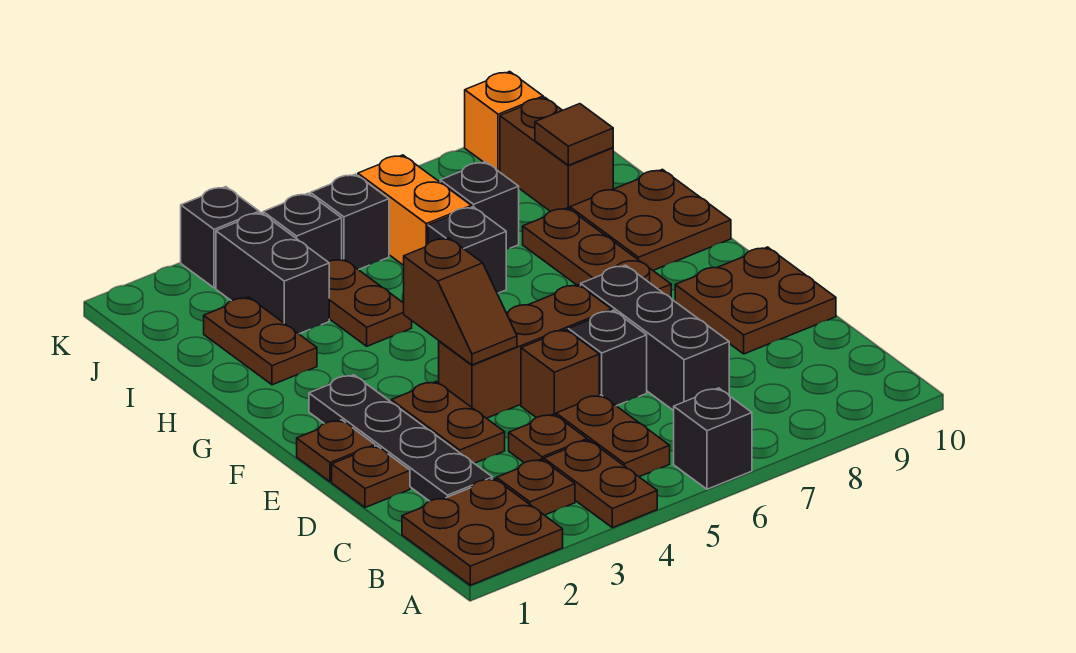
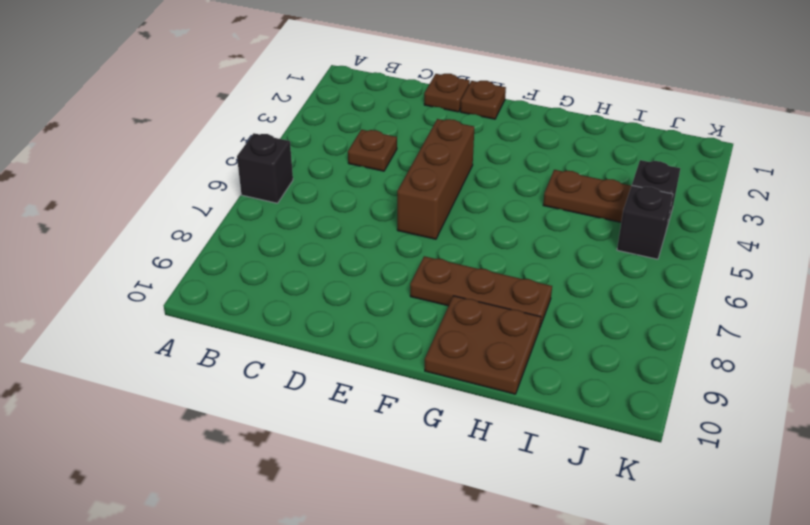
none -> brown 2x2 plate [402,478,563,585]
none -> brown 1x2 plate [544,440,657,528]
none -> brown 1x1 plate [497,459,575,515]
none -> brown 1x2 plate [556,395,670,477]

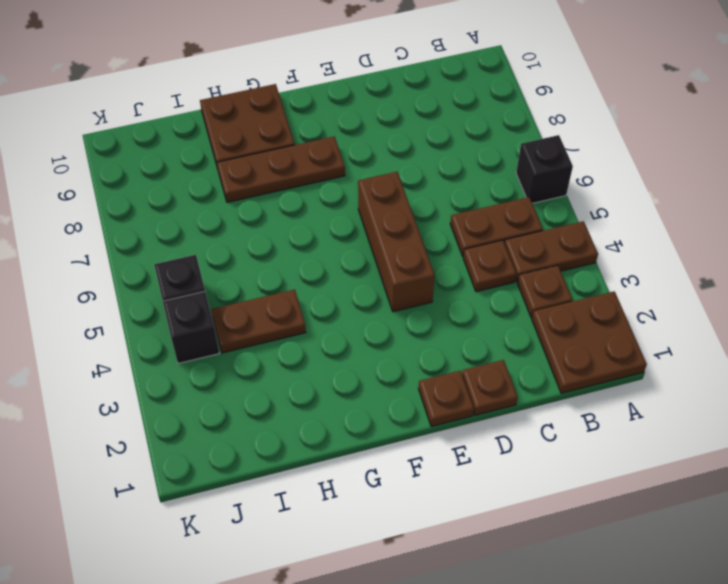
none -> black 1x4 plate [309,375,493,501]
none -> black 1x3 brick [581,265,729,411]
none -> brown 1x2 plate [391,382,505,463]
none -> brown 1x1 brick [521,330,599,418]

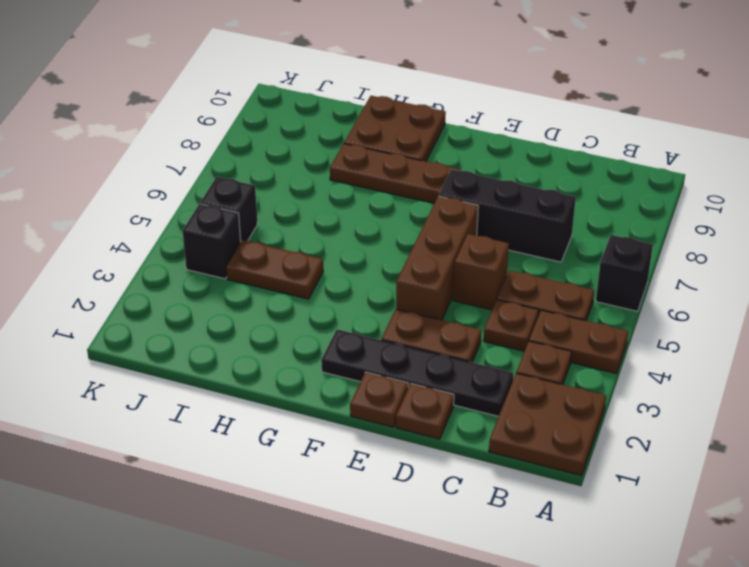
none -> black 1x1 brick [568,310,647,406]
none -> brown 2x2 plate [675,247,836,354]
none -> brown 1x2 plate [204,297,317,385]
none -> black 1x1 brick [428,207,506,293]

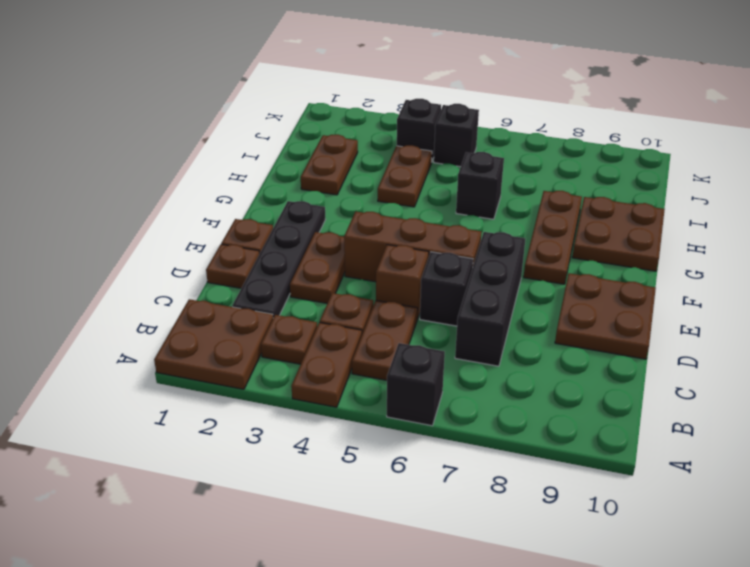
none -> black 1x2 brick [216,213,329,334]
none -> orange 1x2 brick [358,155,471,265]
none -> black 1x1 brick [440,162,519,249]
none -> brown 1x2 brick [500,97,613,211]

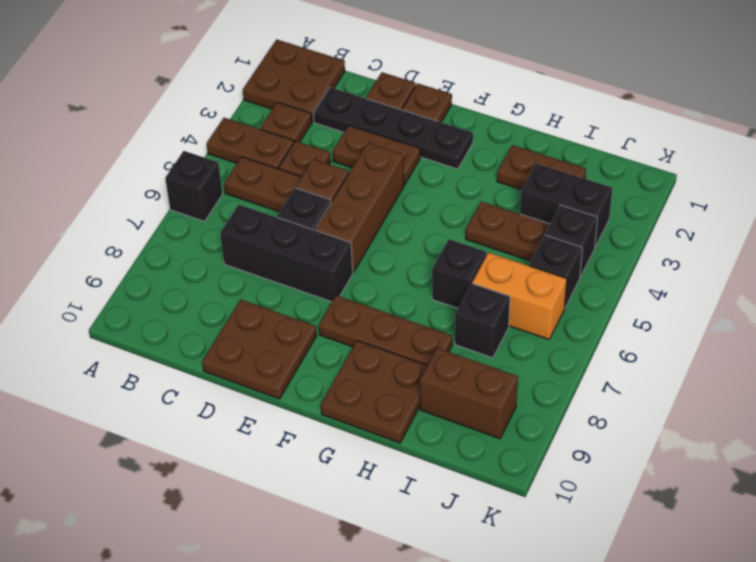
none -> black 1x1 brick [181,187,259,288]
none -> orange 1x1 brick [465,72,543,172]
none -> brown 1x2 slope [404,238,517,365]
none -> brown 1x1 tile [535,104,613,165]

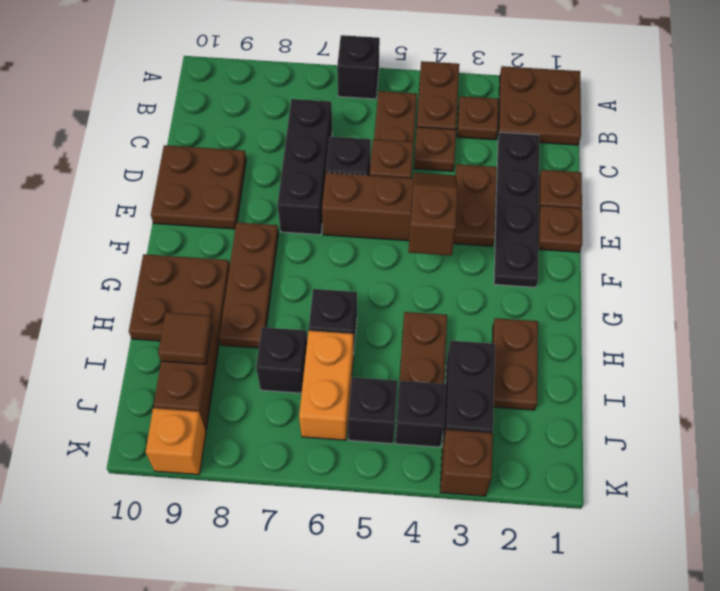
brown 1x1 brick [440,430,493,496] -> black 1x1 brick [181,187,259,288]

